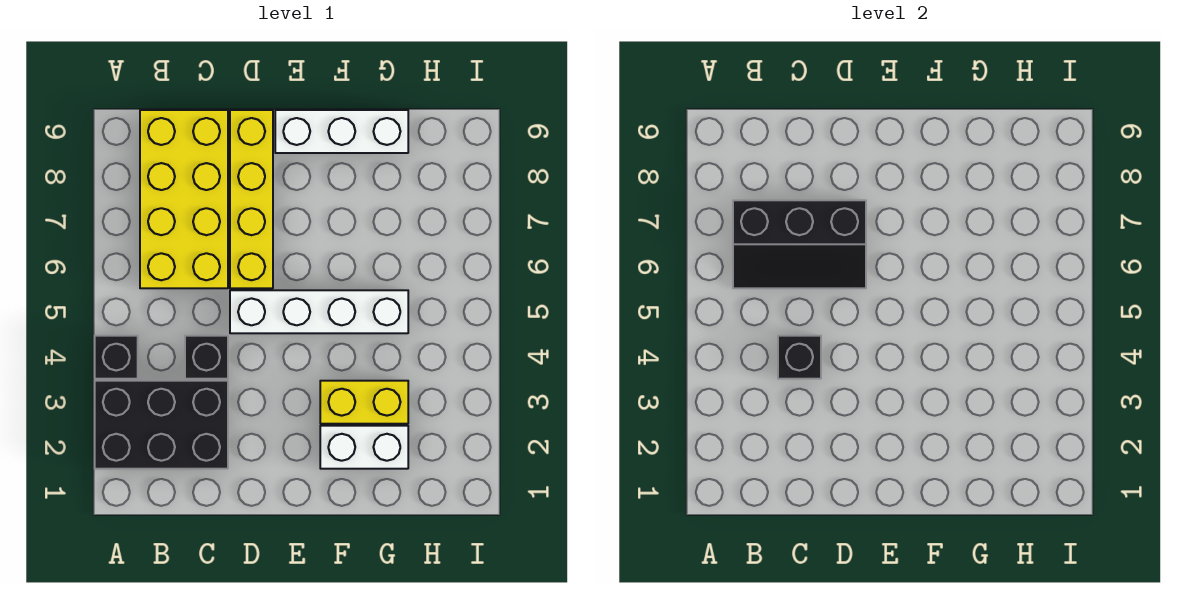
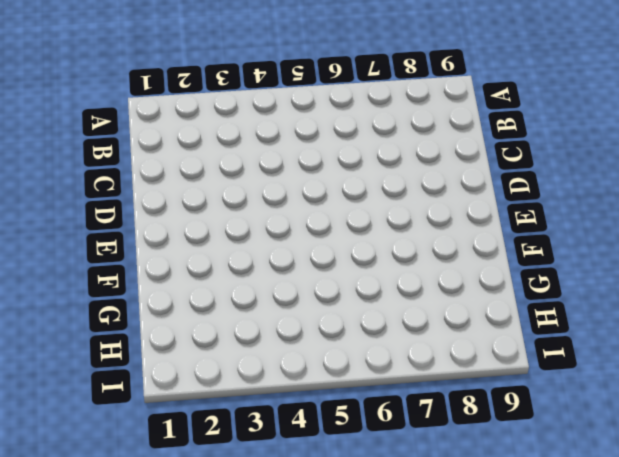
none -> black 2x3 brick [95,381,228,469]
none -> black 1x1 brick [95,336,138,379]

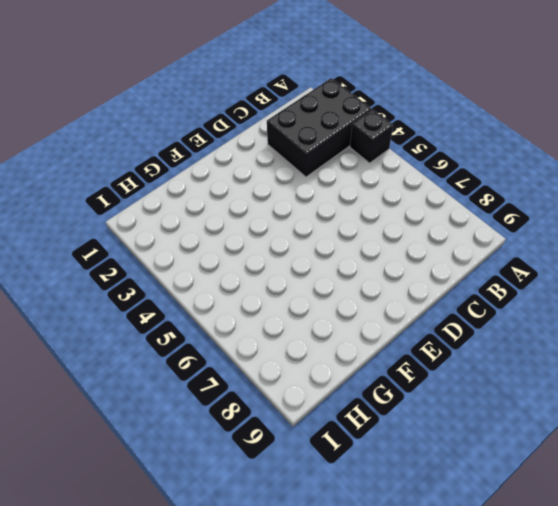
none -> yellow 2x4 brick [140,110,228,288]
none -> black 1x1 brick [185,336,228,379]

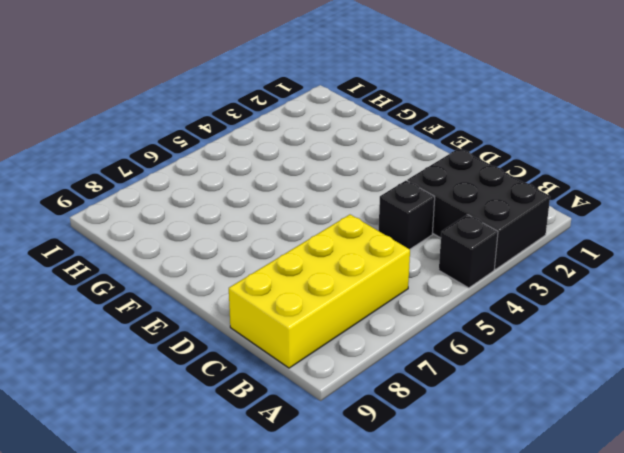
none -> white 1x4 brick [230,290,408,333]
none -> yellow 1x4 brick [230,110,273,288]

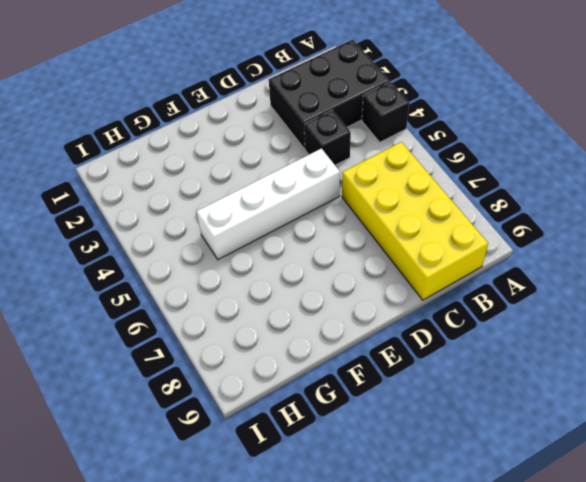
none -> yellow 1x4 brick [230,110,273,288]
none -> white 1x3 brick [275,110,408,153]

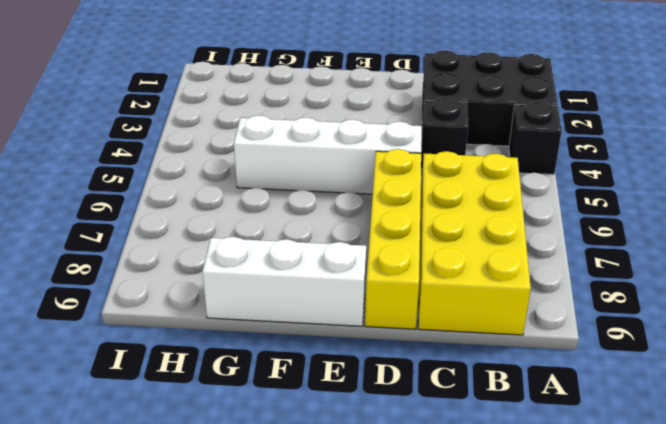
none -> white 1x2 brick [320,426,408,469]
none -> yellow 1x2 brick [320,381,408,424]

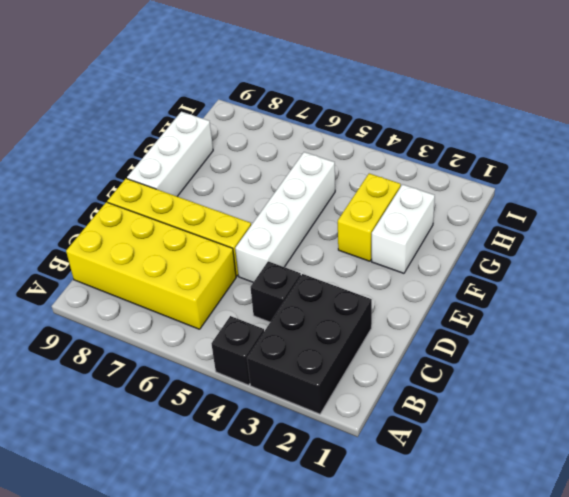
none -> black 2x3 slope [733,200,866,288]
none -> black 1x1 brick [778,336,821,379]

